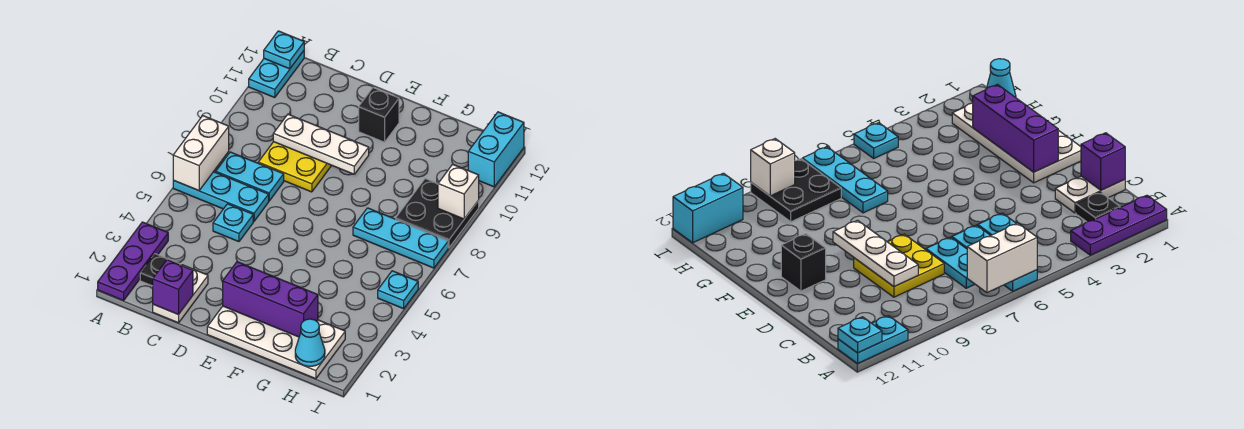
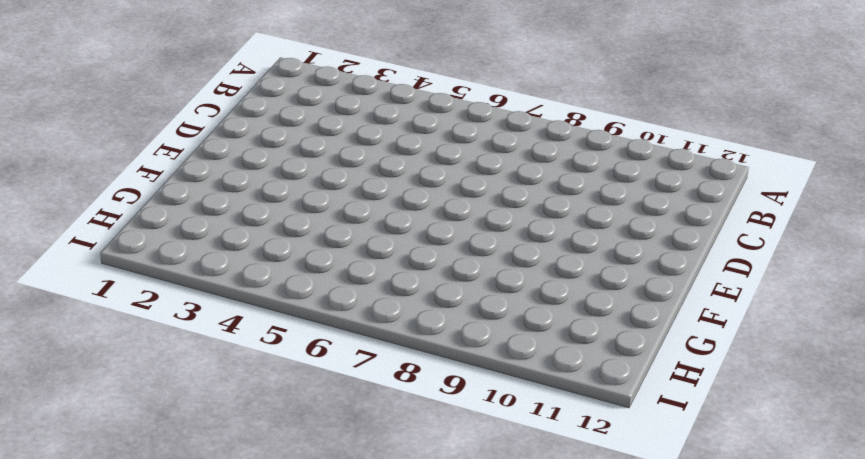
none -> purple 1x3 plate [98,222,168,300]
none -> cyan 1x3 plate [173,172,269,221]
none -> cyan 1x2 plate [249,51,304,98]

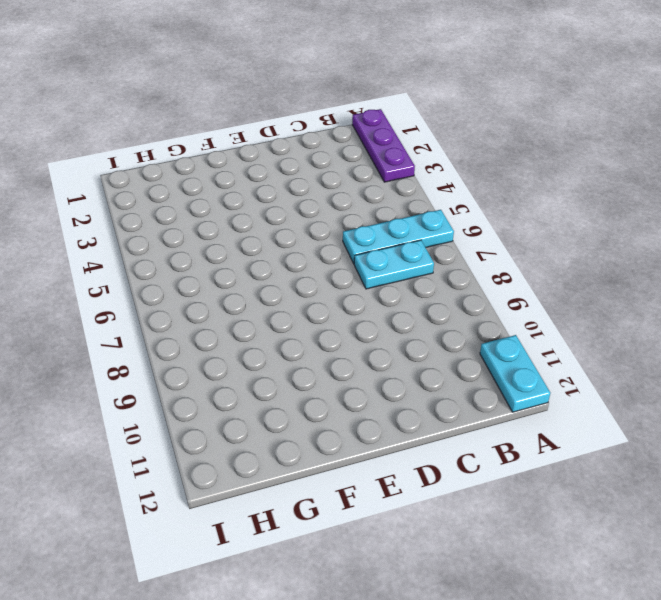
none -> black 1x1 plate [140,254,181,286]
none -> white 1x2 plate [153,265,208,323]
none -> cyan 1x1 plate [213,204,253,242]

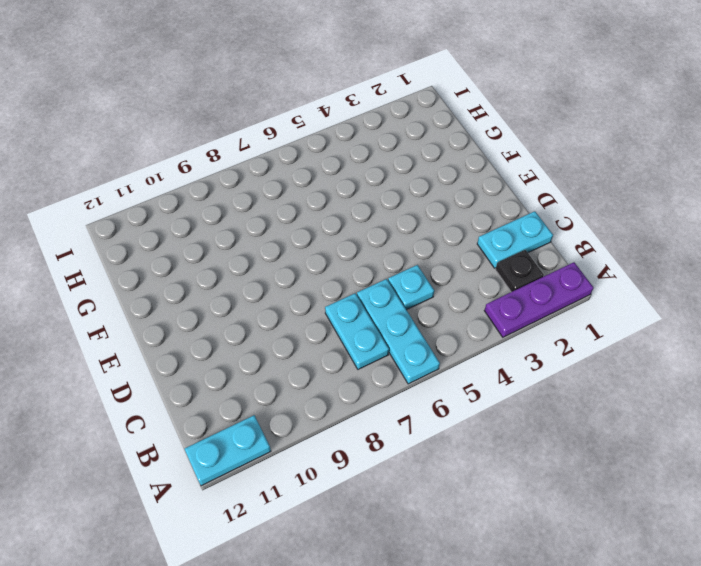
cyan 1x2 plate [477,211,553,268] -> white 1x2 plate [153,265,208,323]
none -> yellow 2x2 plate [258,142,332,192]
none -> white 2x4 plate [207,306,345,379]
none -> black 1x1 brick [359,88,399,142]

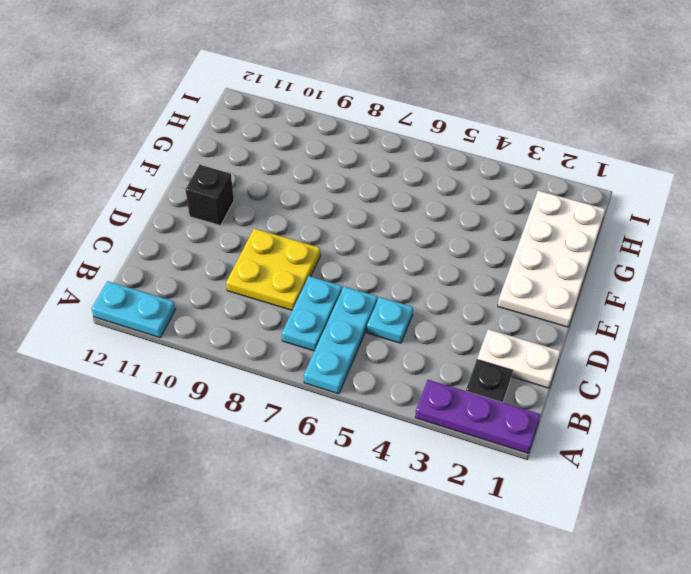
none -> cyan 1x3 plate [353,208,448,268]
none -> black 2x2 plate [396,179,479,248]
none -> cyan 1x1 plate [378,271,418,309]

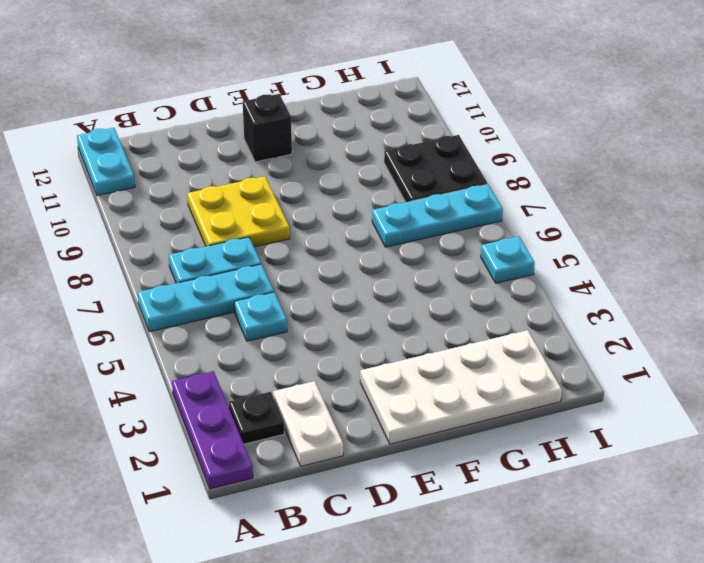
none -> cyan 1x2 brick [468,112,524,187]
none -> white 1x2 brick [173,116,229,191]
none -> cyan 1x1 plate [264,31,304,69]

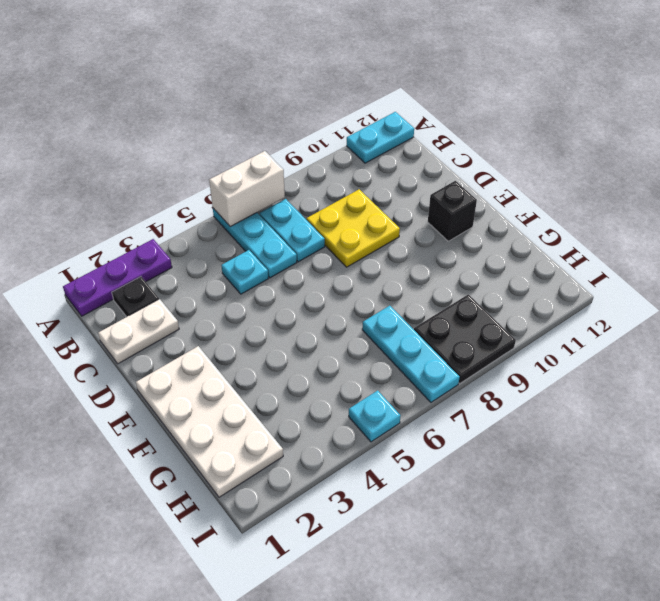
none -> cyan 1x2 brick [468,112,524,187]
none -> cyan 1x1 plate [264,31,304,69]
none -> purple 1x1 brick [153,260,193,315]

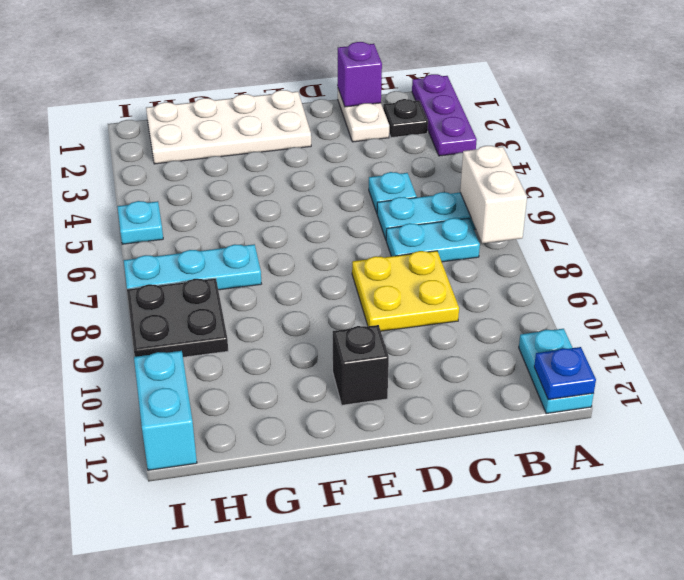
blue 1x1 plate [534,347,596,400] -> cyan 1x1 plate [264,31,304,69]
none -> white 1x3 plate [273,114,369,174]
none -> purple 1x3 brick [223,262,318,337]
none -> cyan 1x1 cone [295,319,325,366]

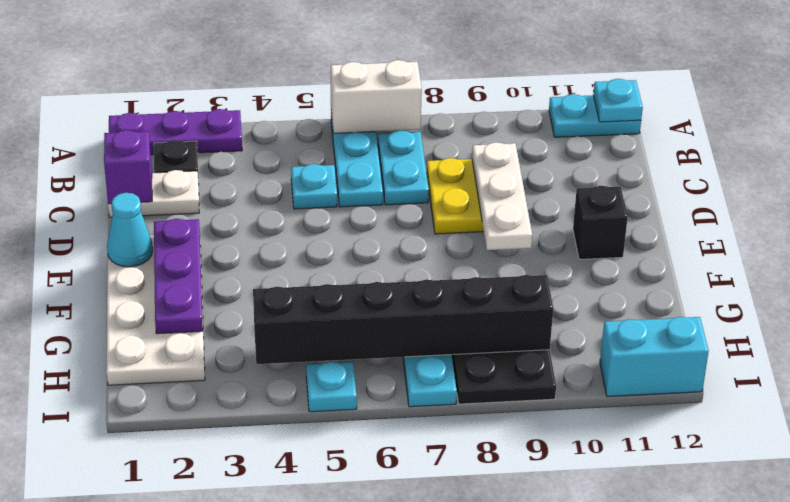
cyan 1x1 cone [107,193,153,267] -> cyan 1x1 cone moved to [295,319,325,366]
purple 1x3 plate [154,219,203,334] -> purple 1x3 brick [223,262,318,337]
black 1x6 brick [253,274,553,364] -> none
none -> white 1x1 brick [438,164,479,219]

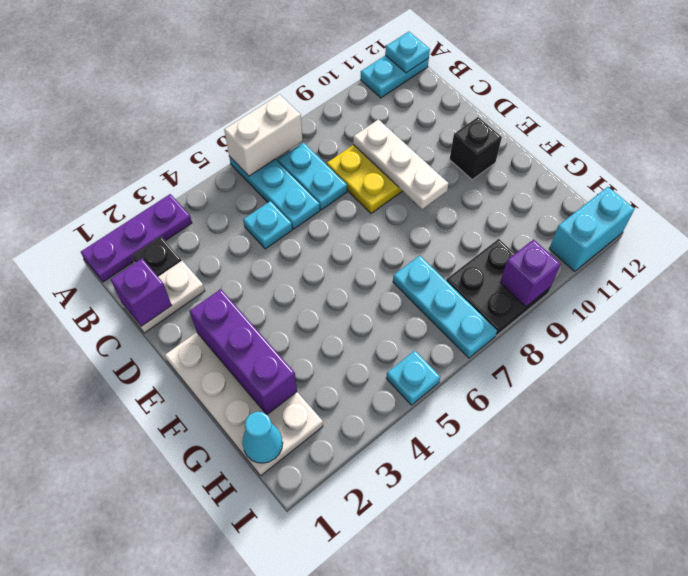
purple 1x1 brick [500,240,561,307] -> white 1x1 brick [438,164,479,219]

